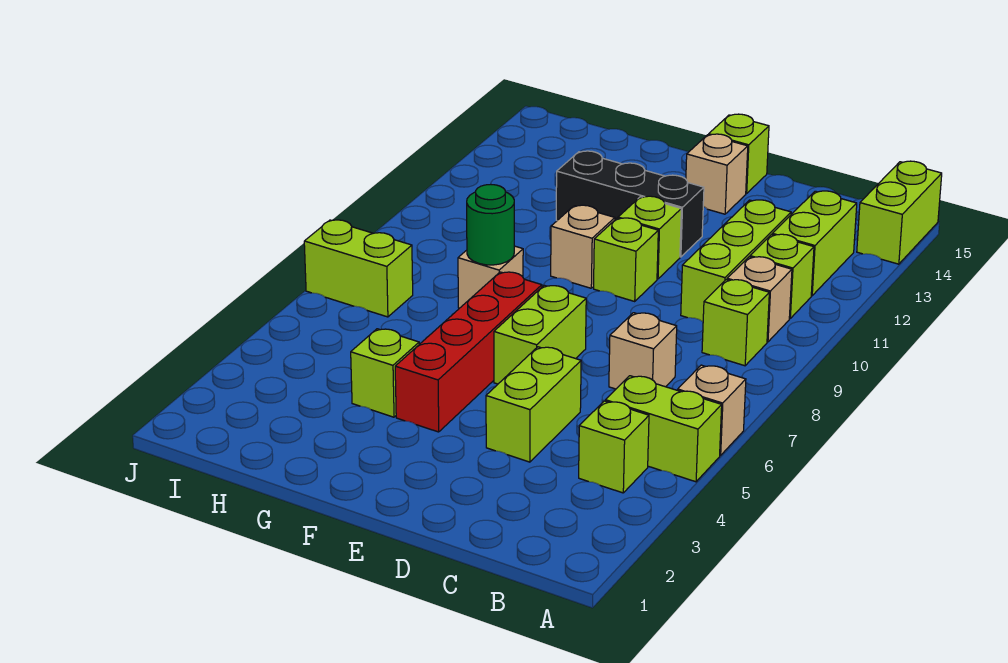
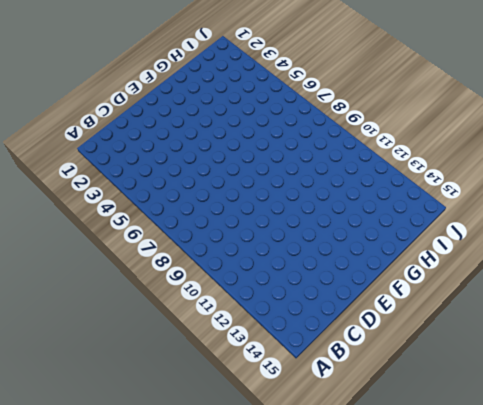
none -> lime 1x2 brick [605,376,722,482]
none -> tan 1x1 brick [678,365,746,455]
none -> lime 1x2 brick [857,161,942,264]

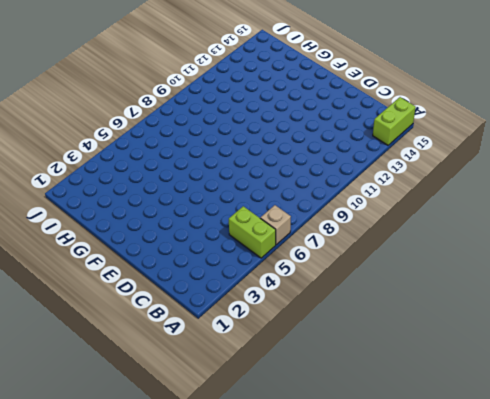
none -> lime 1x1 brick [579,401,649,493]
none -> lime 1x1 brick [702,280,769,366]
none -> tan 1x1 brick [727,257,792,342]

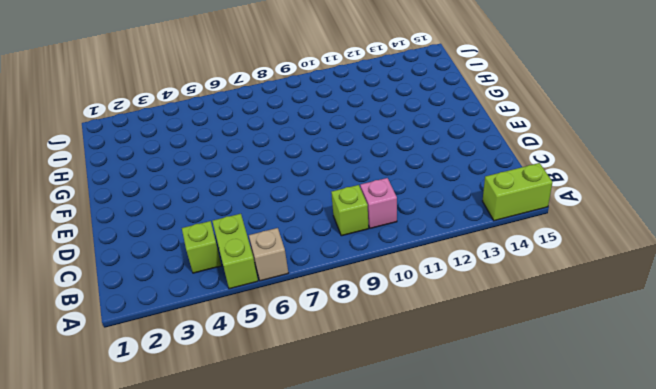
pink 1x1 brick [360,178,397,228] -> tan 1x1 brick [727,257,792,342]
none -> lime 1x1 brick [750,234,814,318]
none -> lime 1x2 brick [772,191,857,296]
none -> tan 1x1 brick [609,313,677,389]

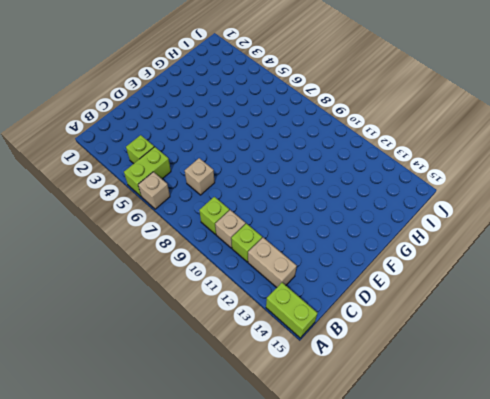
tan 1x2 brick [248,238,297,288] -> lime 1x2 brick [772,191,857,296]
none -> lime 1x3 brick [681,200,791,322]
none -> lime 1x2 brick [486,347,581,462]
none -> lime 1x2 brick [494,285,586,384]

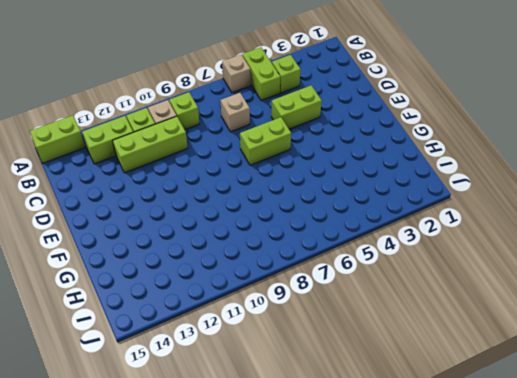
none -> lime 1x1 brick [594,218,658,301]
none -> lime 1x1 brick [618,196,681,279]
none -> black 1x3 brick [556,151,704,257]

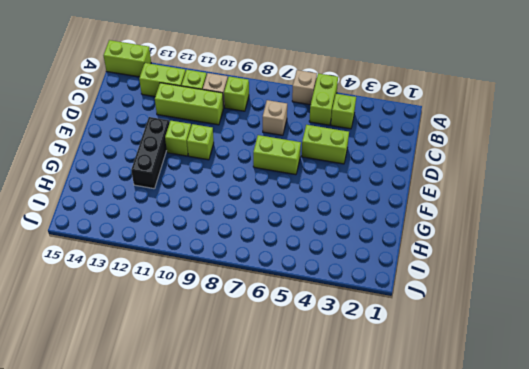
none -> tan 1x1 brick [686,134,748,214]
none -> lime 1x1 brick [709,114,769,194]
none -> red 1x4 brick [395,272,542,432]

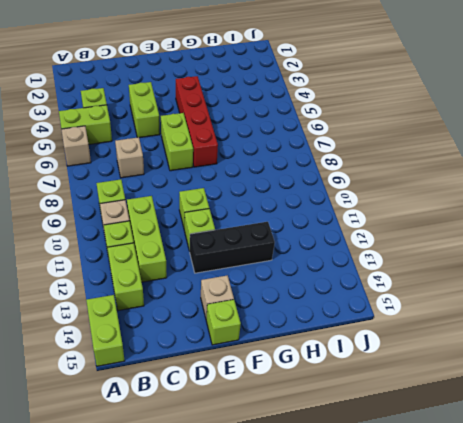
none -> tan 1x1 brick [551,205,615,288]
none -> lime 1x1 brick [351,329,419,417]
none -> tan 1x1 brick [458,246,523,308]

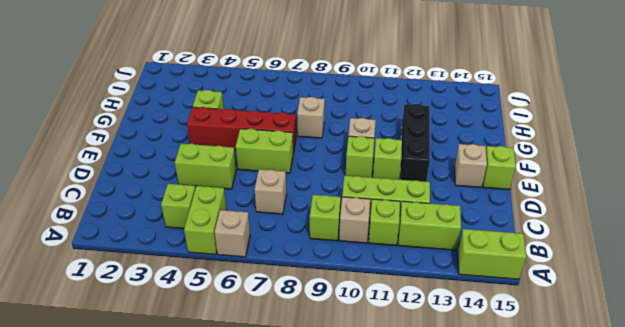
none -> lime 1x2 brick [304,220,413,317]
none -> green 1x1 round brick [467,184,514,265]

